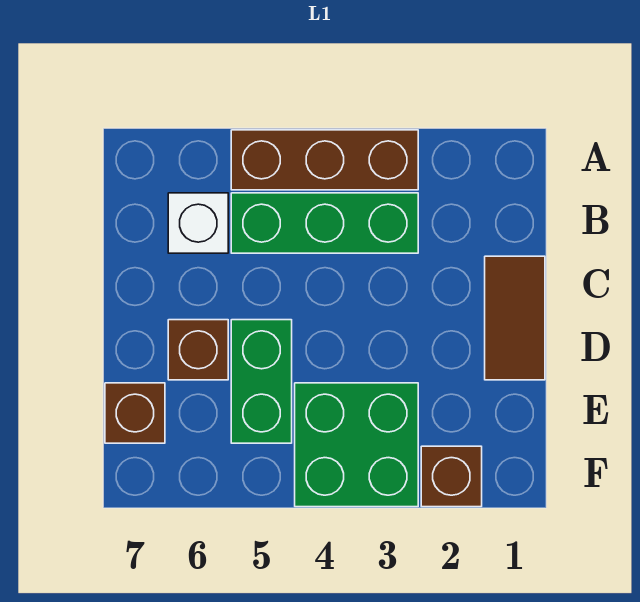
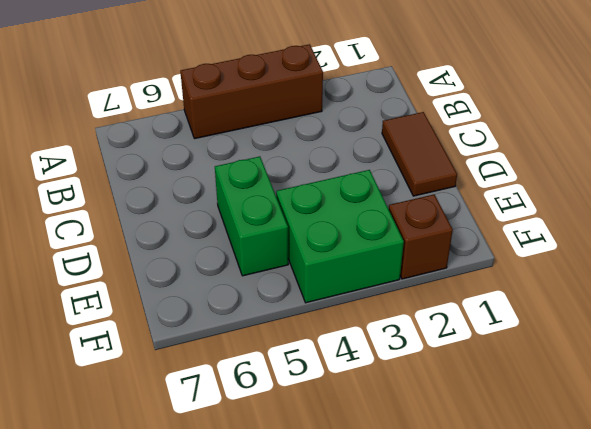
none -> green 1x3 brick [231,193,418,253]
none -> white 1x1 brick [168,193,228,253]

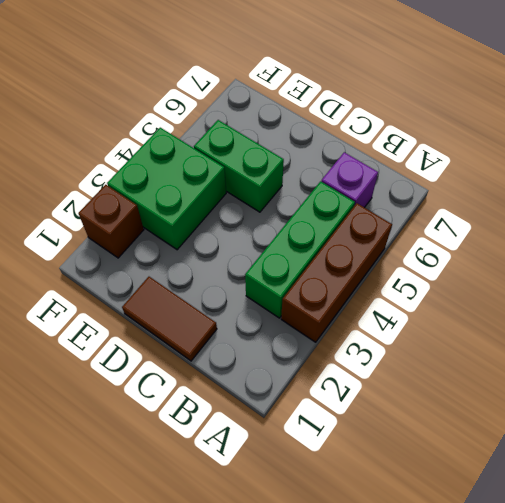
purple 1x1 brick [321,152,378,208] -> white 1x1 brick [168,193,228,253]
none -> brown 1x1 brick [168,320,228,380]
none -> brown 1x1 brick [105,383,165,443]

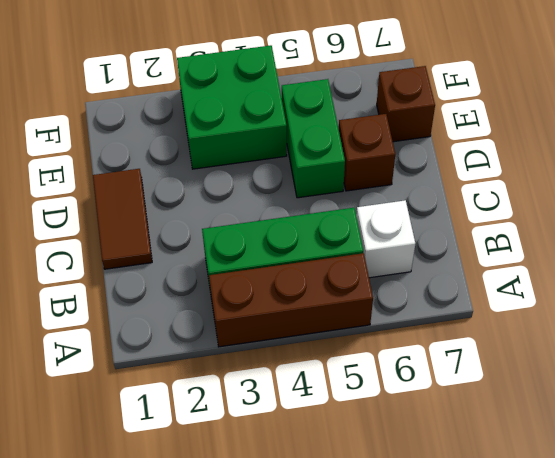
none -> brown 1x1 brick [421,446,482,507]

